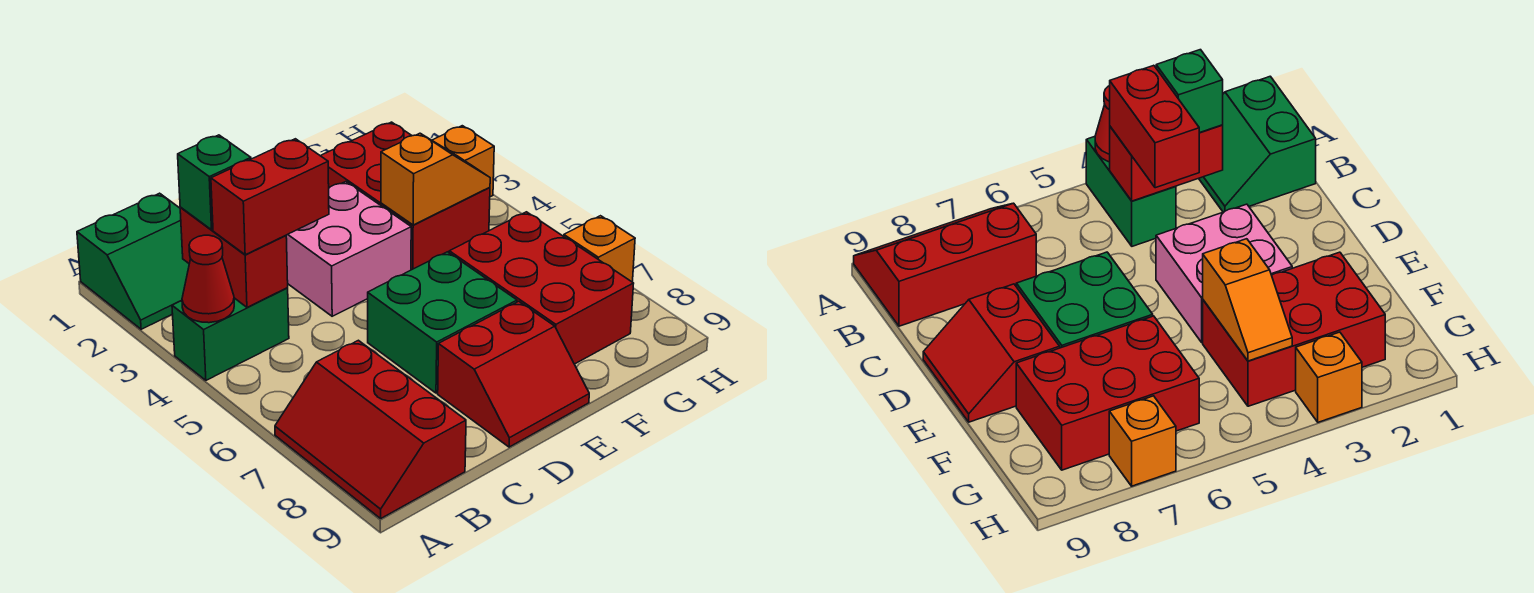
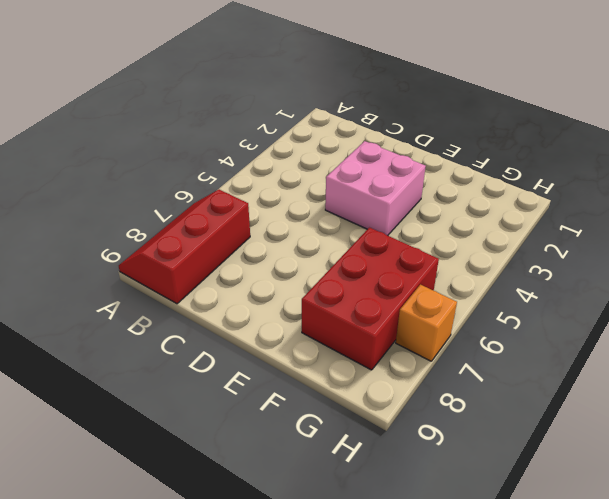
none -> green 2x2 slope [77,193,189,329]
none -> green 1x2 brick [172,288,289,380]
none -> green 2x2 brick [368,252,517,393]

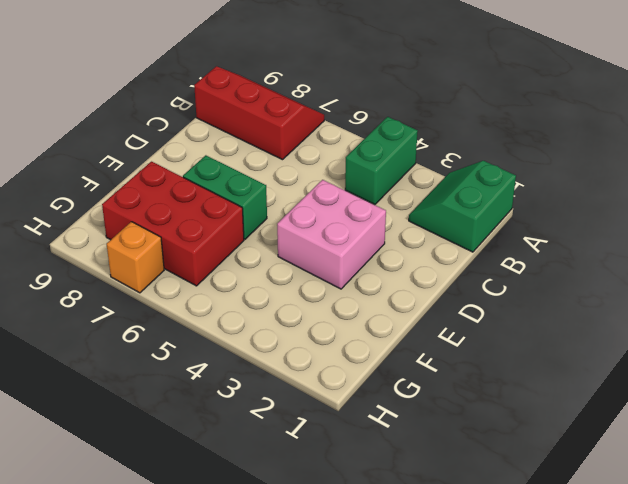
green 1x2 brick [183,155,267,239] -> green 2x2 brick [368,252,517,393]
none -> red 2x2 slope [438,301,589,447]
none -> red 2x3 brick [321,122,490,270]
none -> orange 1x1 brick [432,126,494,197]

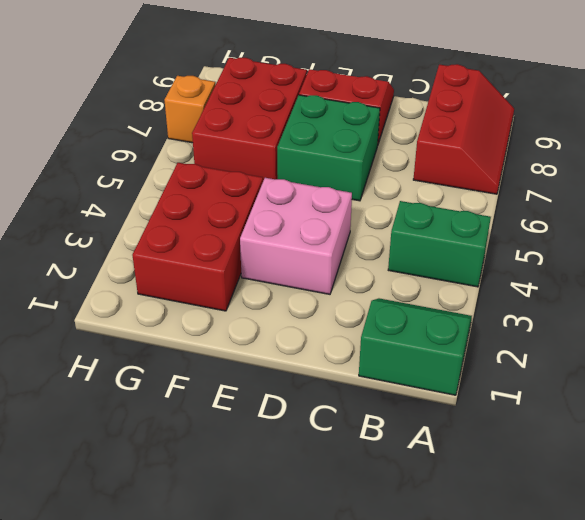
none -> orange 1x1 brick [432,126,494,197]
none -> red 1x1 cone [182,235,234,323]
none -> red 1x2 brick [180,208,288,307]

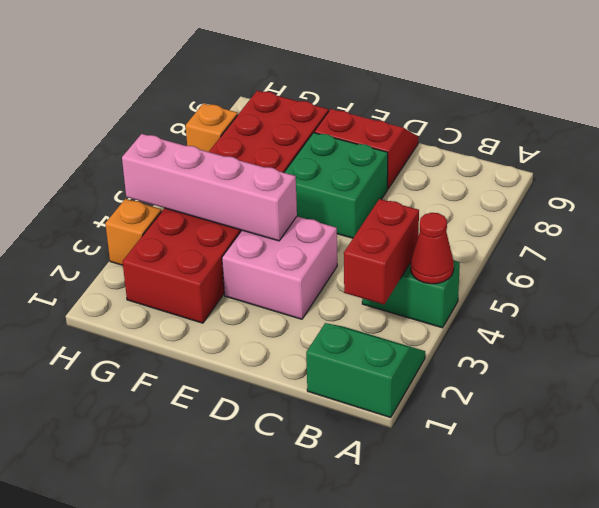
pink 1x4 brick [122,134,297,241] -> orange 1x2 slope [381,133,490,225]
none -> red 2x3 slope [275,340,466,518]
none -> green 1x1 brick [178,135,251,230]
none -> red 1x2 brick [211,139,329,255]

